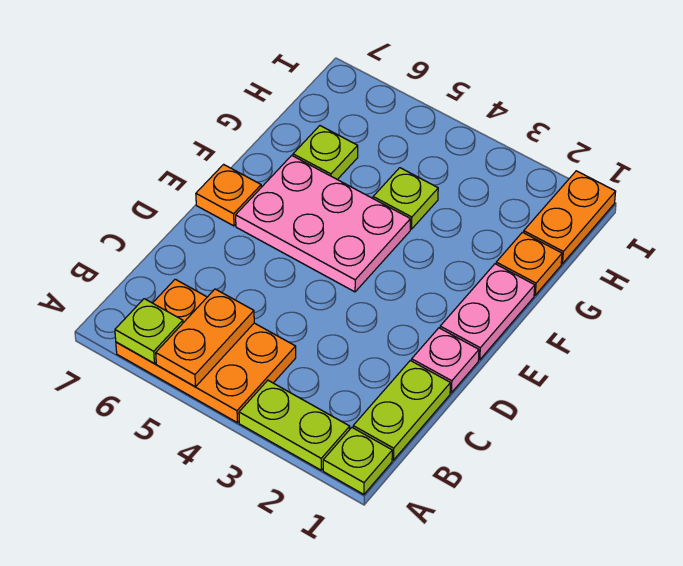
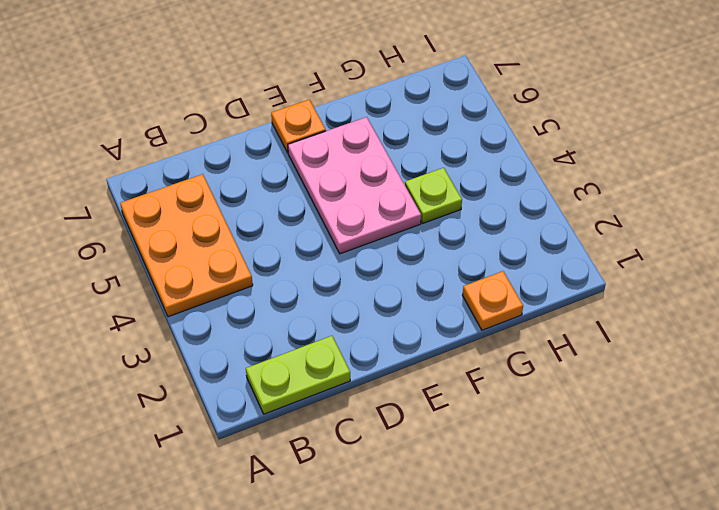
none -> lime 1x1 plate [323,428,392,494]
none -> lime 1x2 plate [239,380,350,470]
none -> pink 1x1 plate [412,328,479,393]

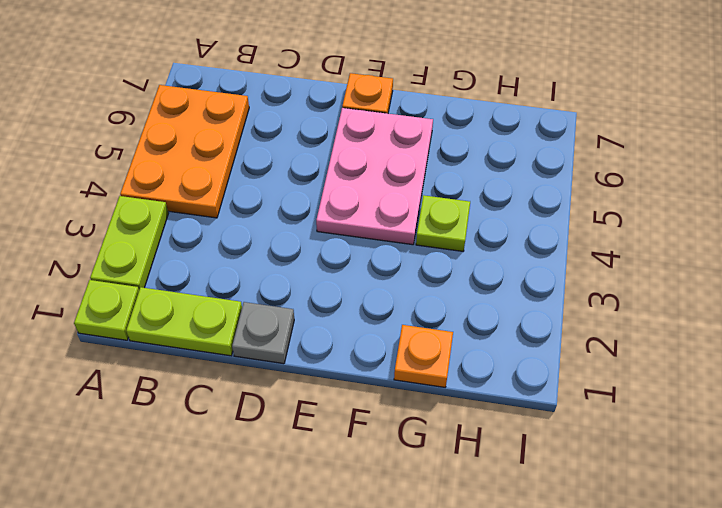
grey 1x1 plate [232,302,294,364] -> pink 1x1 plate [412,328,479,393]
none -> pink 1x2 plate [440,264,535,360]
none -> lime 1x1 plate [293,126,358,179]
none -> orange 1x2 plate [524,171,616,264]

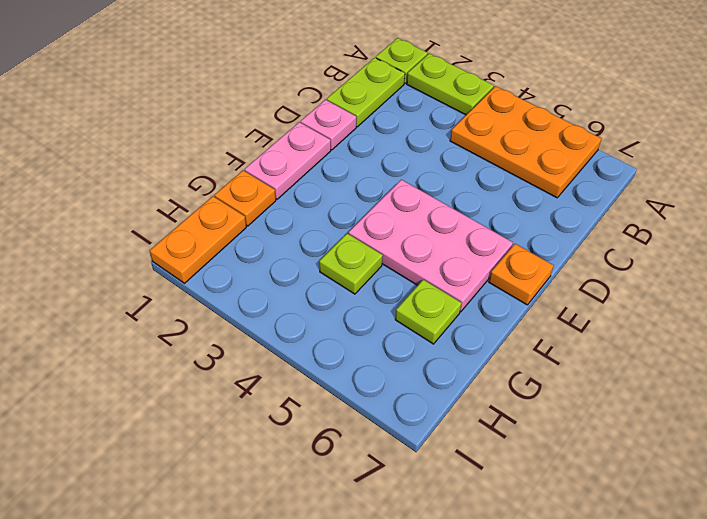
none -> orange 1x2 plate [156,289,254,387]
none -> lime 1x1 plate [115,299,183,363]

